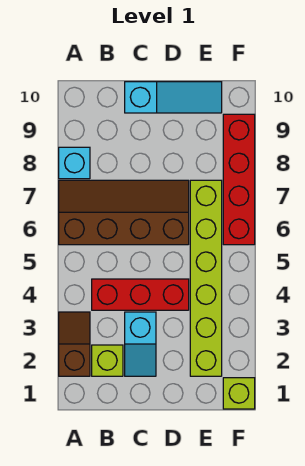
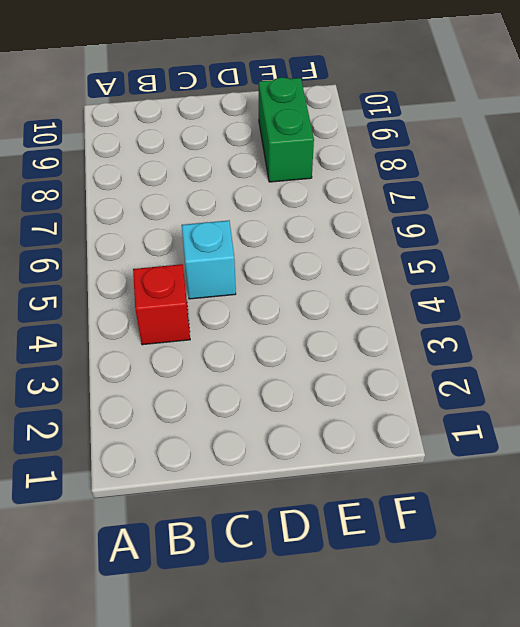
red 1x1 brick [133,264,190,345] -> red 1x3 brick [92,279,189,310]
cyan 1x1 brick [182,221,236,299] -> cyan 1x1 brick moved to [59,147,90,179]
green 1x2 brick [259,77,314,182] -> none
none -> brown 1x2 slope [59,312,90,376]
none -> brown 2x4 slope [59,180,189,245]

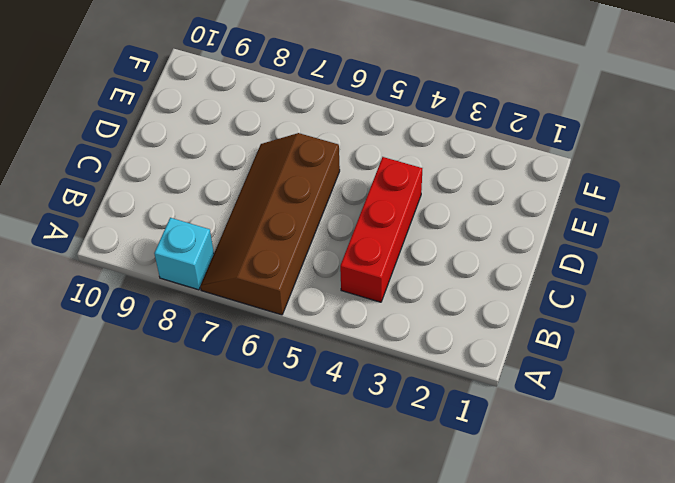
none -> brown 1x2 slope [59,312,90,376]
none -> lime 1x1 brick [92,345,123,376]

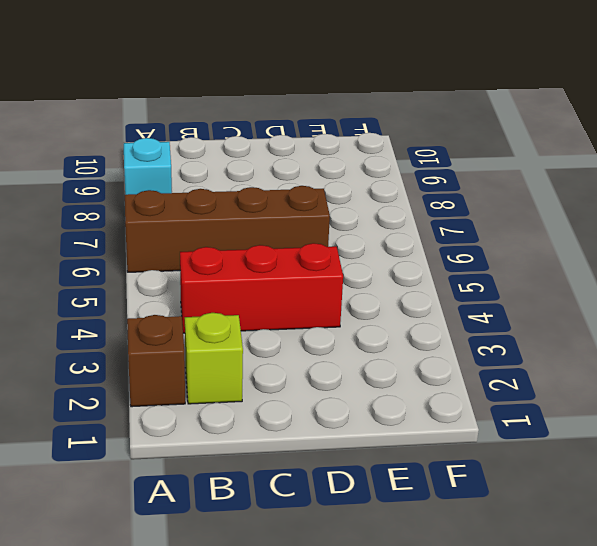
none -> cyan 1x2 slope [125,312,156,376]
none -> cyan 1x3 slope [125,82,222,113]

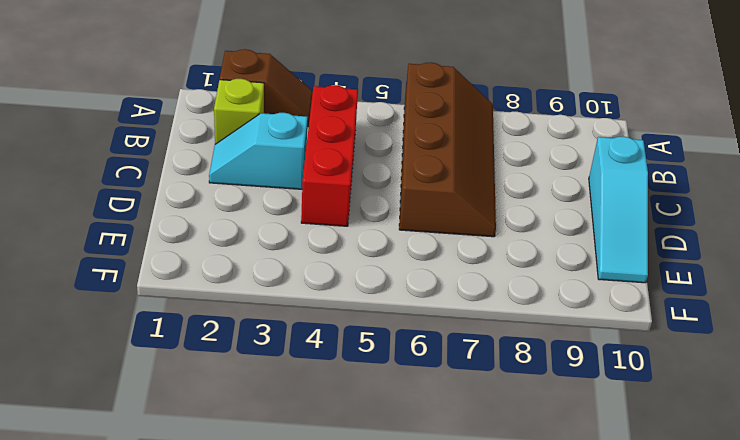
none -> cyan 1x1 brick [59,147,90,179]
none -> lime 1x6 brick [190,180,222,376]

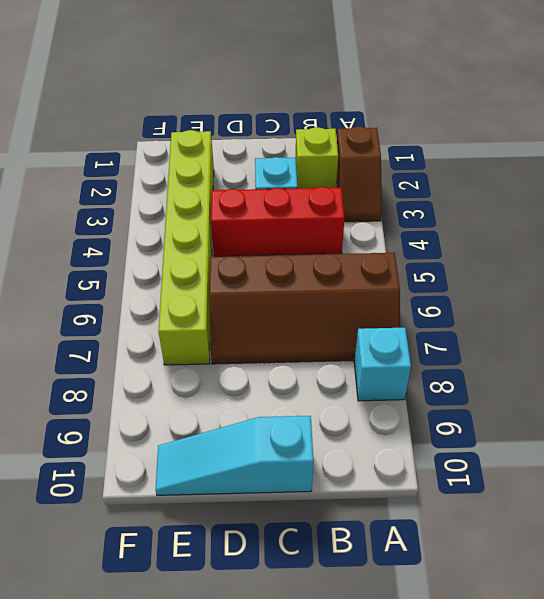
none -> lime 1x1 brick [223,378,255,409]
none -> red 1x4 brick [223,114,255,245]

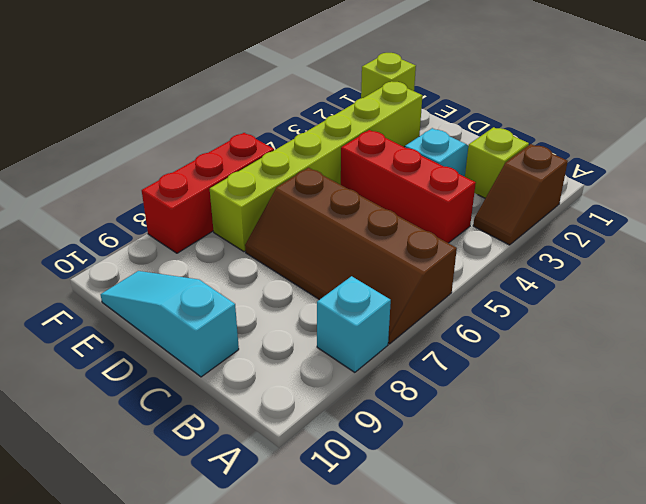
red 1x3 brick [142,133,274,253] -> red 1x4 brick [223,114,255,245]

